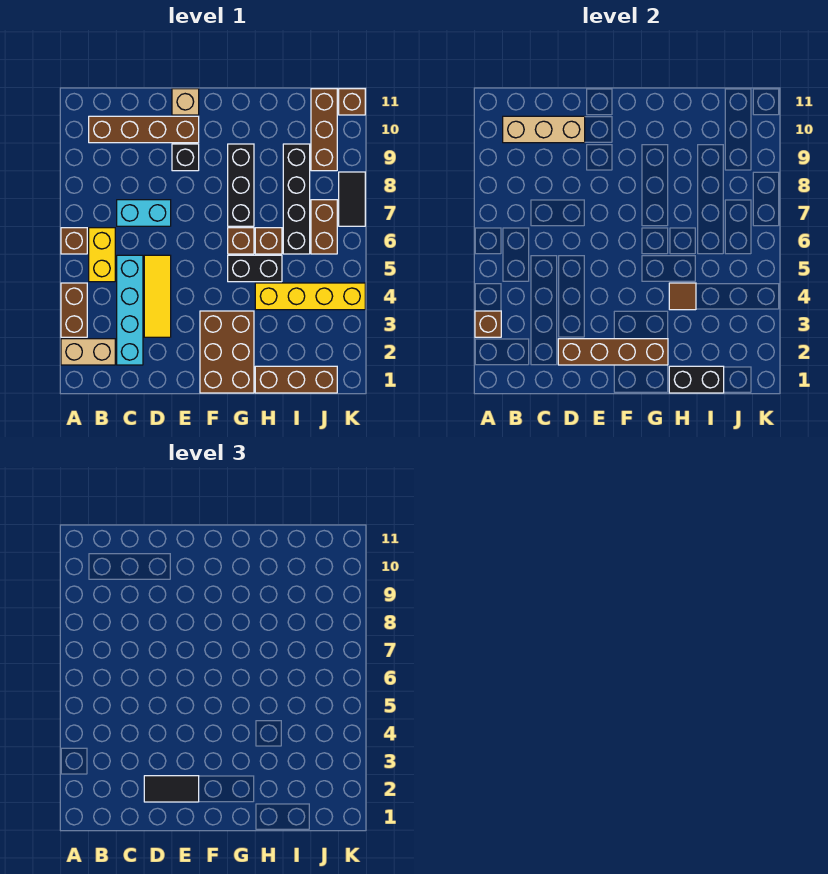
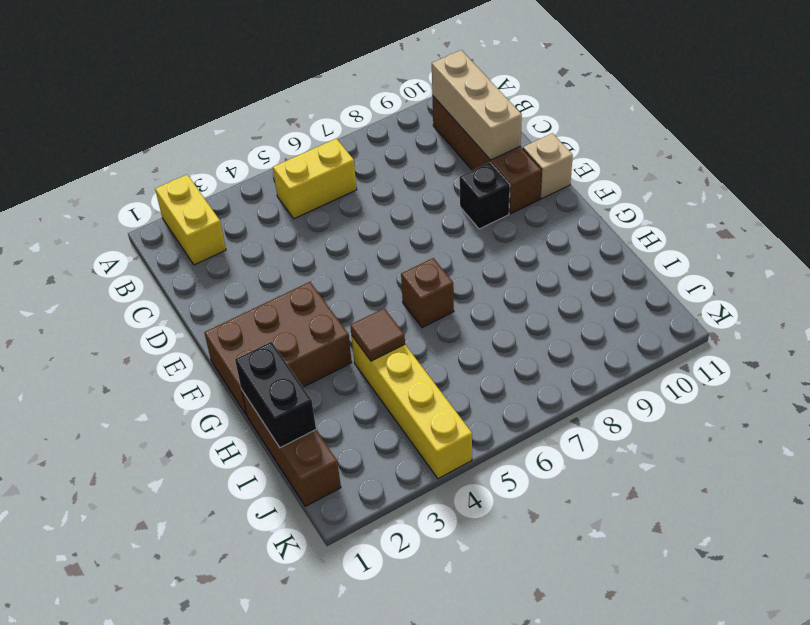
yellow 1x2 brick [155,175,226,265] -> tan 1x2 brick [61,339,115,365]
none -> brown 1x2 brick [61,283,87,337]
none -> brown 1x1 brick [61,228,87,254]
none -> cyan 1x4 brick [117,255,143,365]

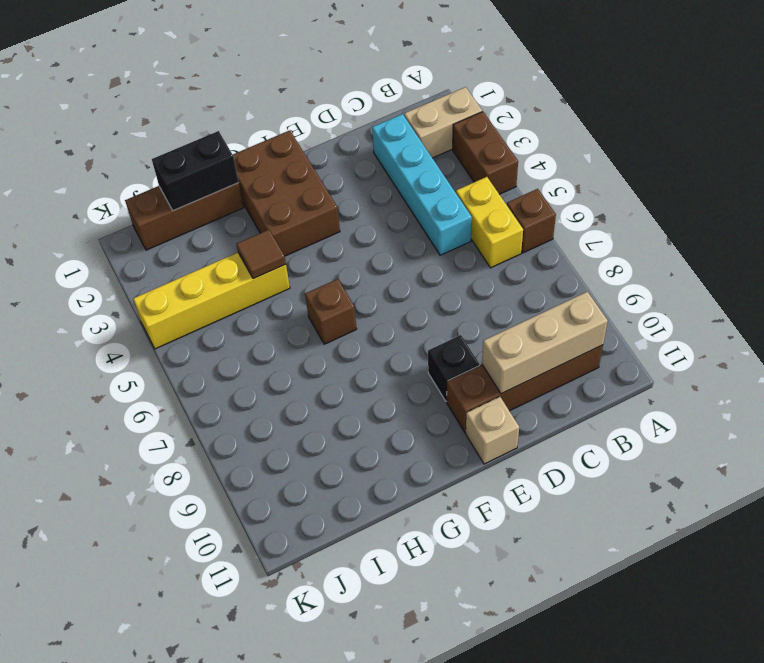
none -> cyan 1x2 brick [117,200,171,226]
none -> yellow 1x3 tile [144,255,171,337]
none -> black 1x2 brick [228,255,282,282]

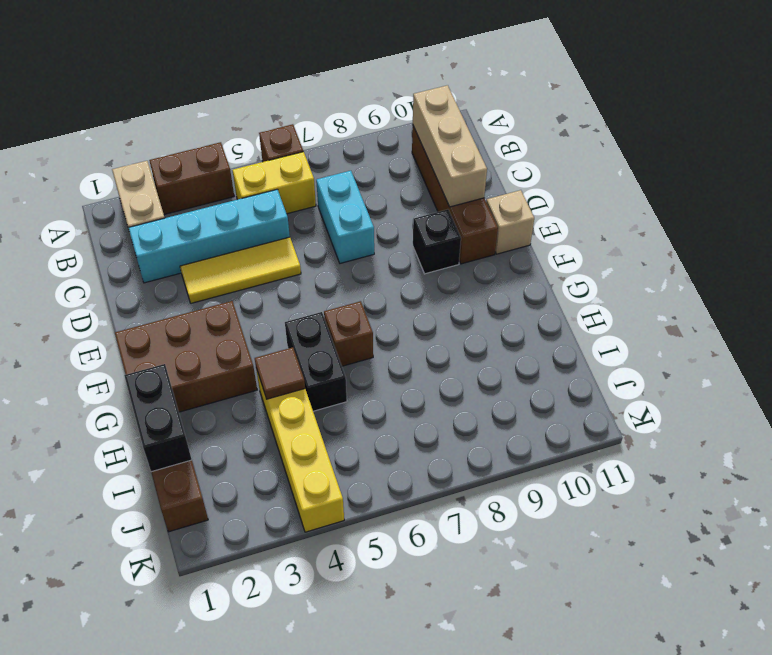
none -> black 1x3 brick [228,144,254,226]
none -> brown 1x1 brick [255,228,282,254]
none -> black 1x4 brick [283,144,310,254]

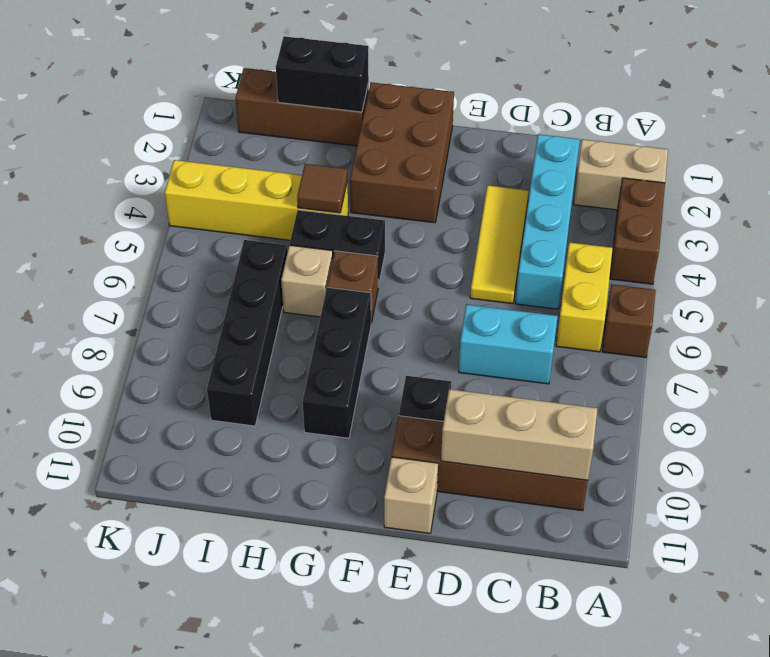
tan 1x1 brick [281,245,333,317] -> brown 1x1 brick [255,228,282,254]
none -> brown 1x2 brick [311,200,337,254]
none -> brown 1x3 brick [311,89,337,171]
none -> black 1x2 tile [339,172,365,226]

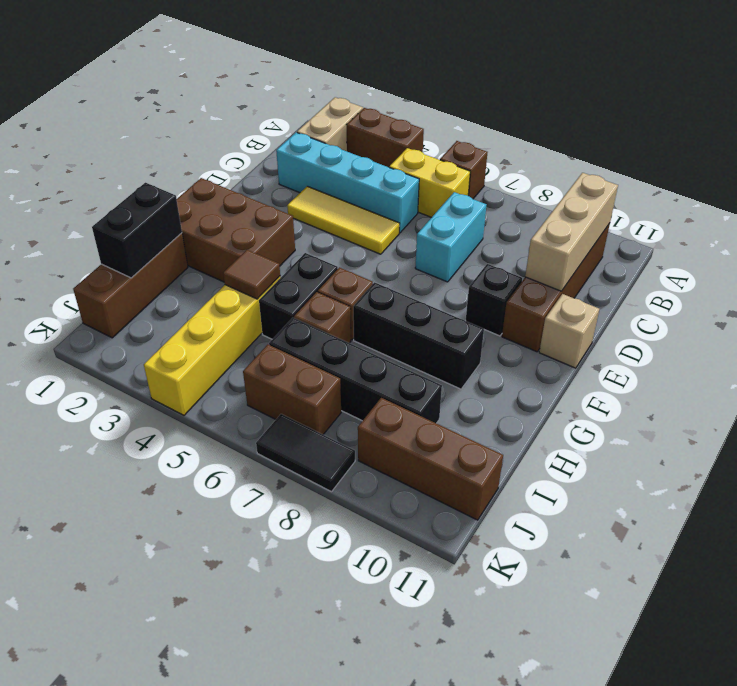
none -> brown 1x1 brick [339,89,365,115]
none -> brown 1x1 brick [475,311,501,337]
none -> brown 1x4 brick [558,339,668,365]

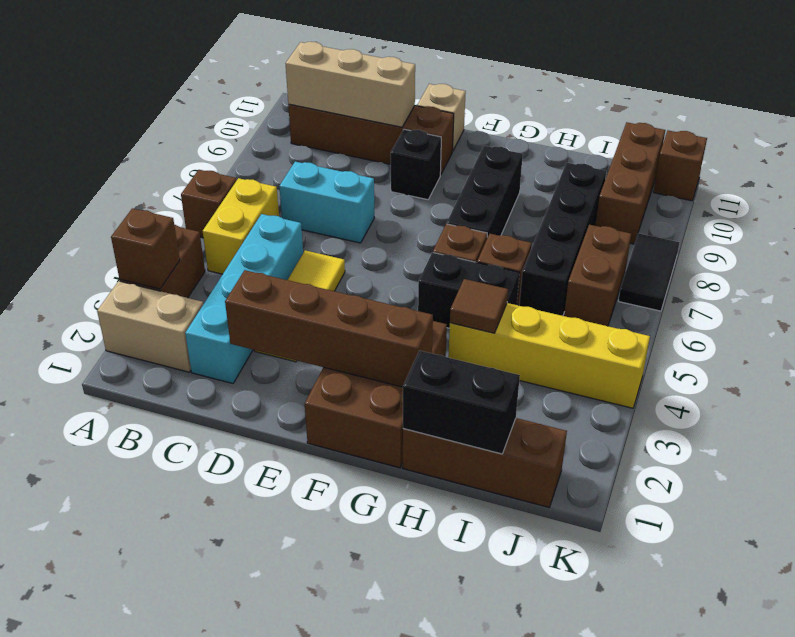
none -> black 1x2 tile [144,776,199,802]

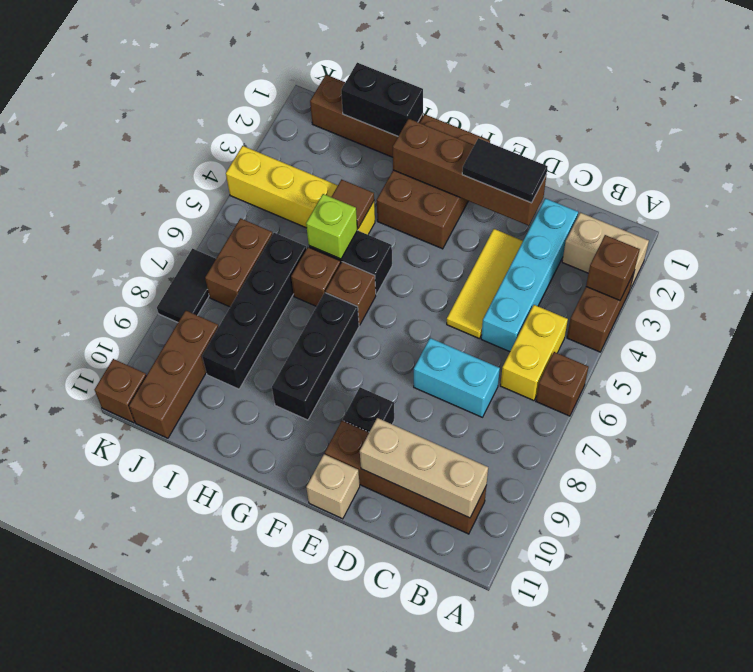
lime 1x1 brick [306,194,357,259] -> none

